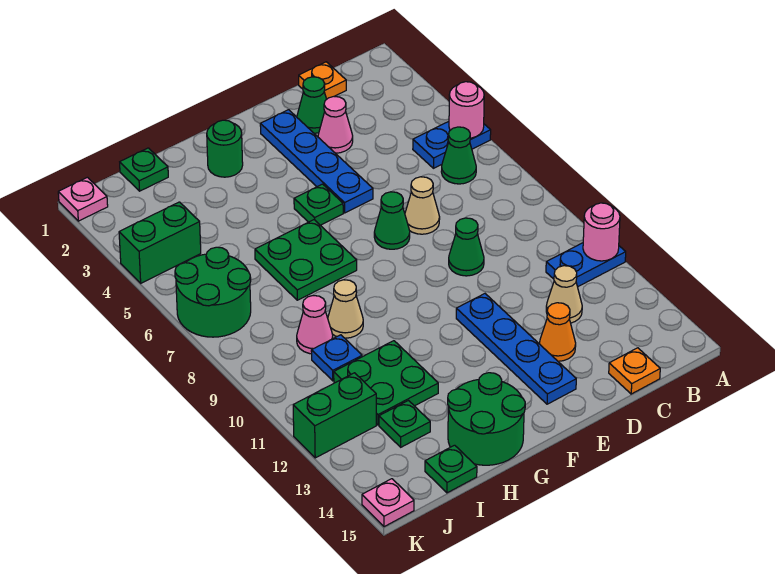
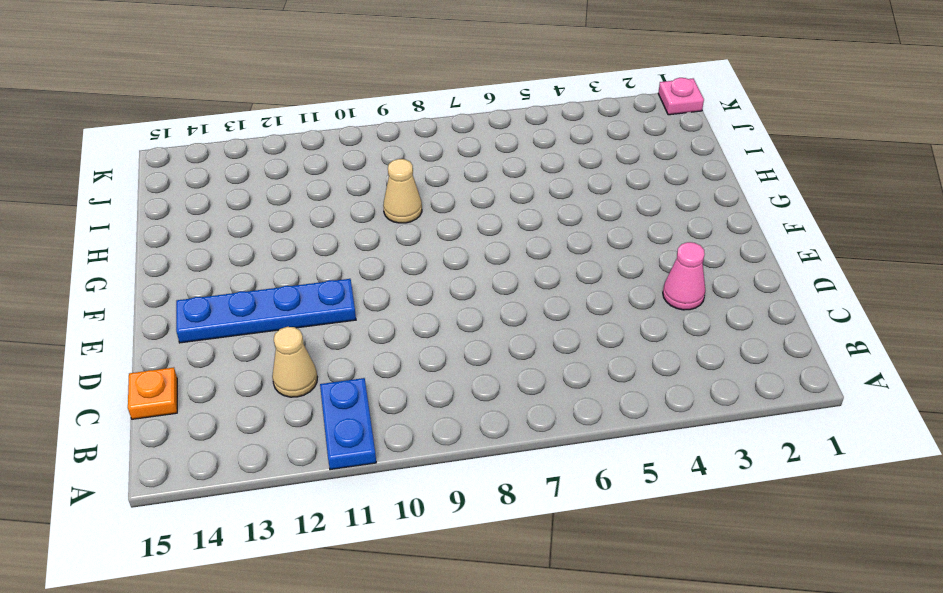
none -> blue 1x2 plate [413,122,491,168]
none -> green 1x1 cone [441,127,476,184]
none -> orange 1x1 plate [299,62,346,99]
none -> green 1x1 cone [297,77,327,133]

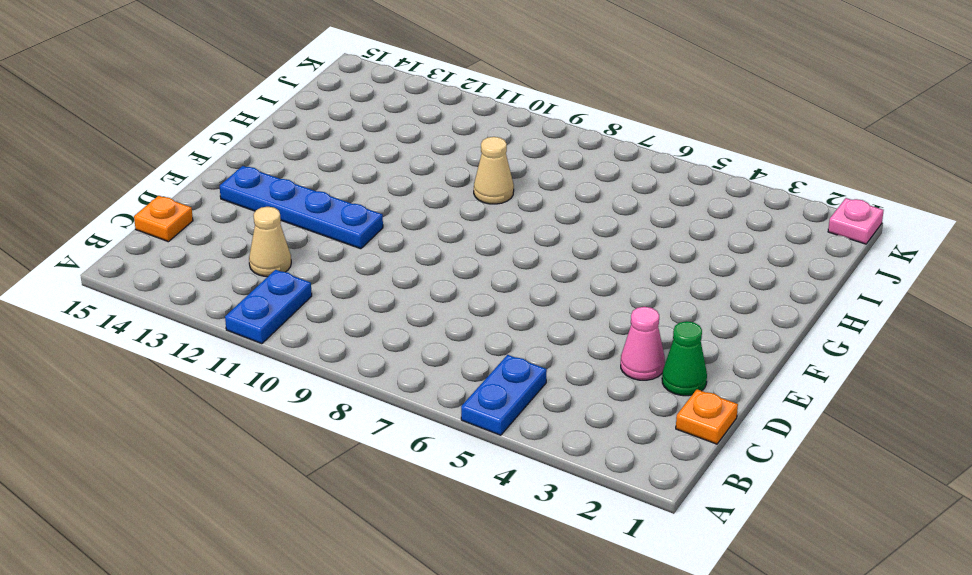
none -> green 1x1 cone [441,127,476,184]
none -> tan 1x1 cone [405,177,440,234]
none -> green 1x1 cone [449,218,484,276]
none -> orange 1x1 cone [539,303,576,361]

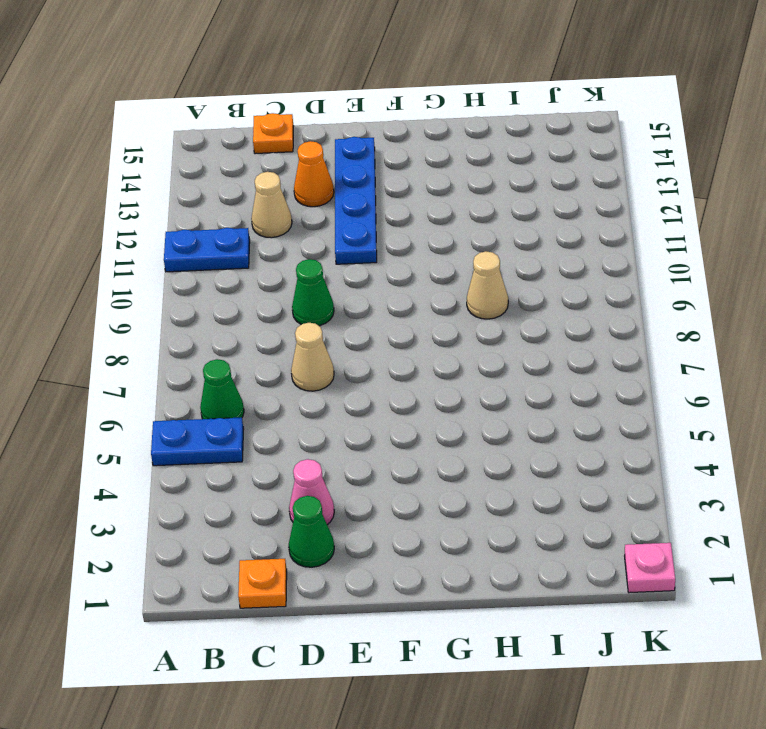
none -> blue 1x4 plate [260,110,373,213]
none -> green 1x1 cone [374,192,410,249]
none -> green 1x1 plate [294,184,343,225]
none -> green 1x1 round brick [207,120,243,177]

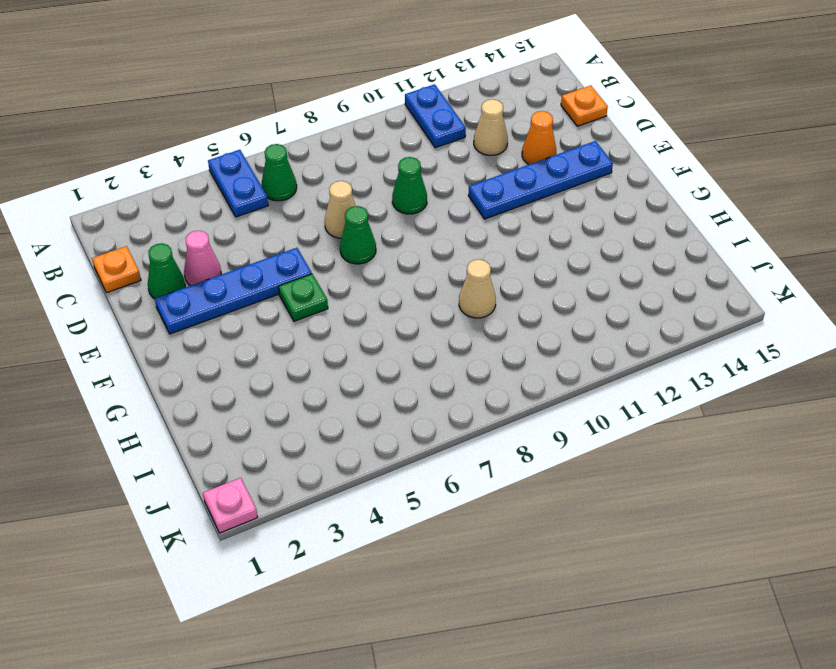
none -> green 1x1 round brick [207,120,243,177]
none -> green 2x2 plate [255,220,357,300]
none -> green 2x2 round brick [448,373,525,465]
none -> green 2x2 plate [334,341,438,425]

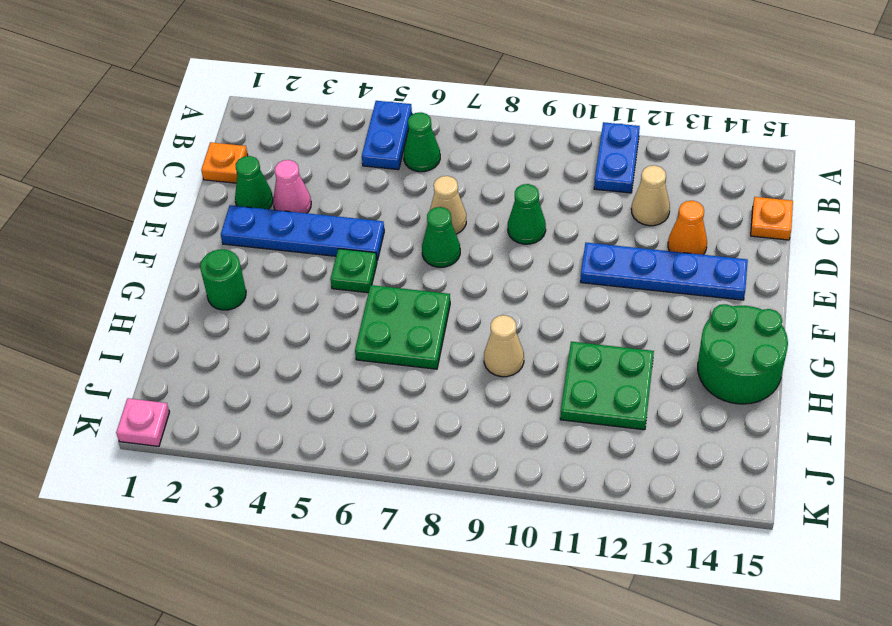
none -> green 1x1 plate [120,148,168,191]
none -> pink 1x1 cone [297,295,333,354]
none -> blue 1x1 plate [311,335,362,381]
none -> green 1x1 plate [379,401,430,447]

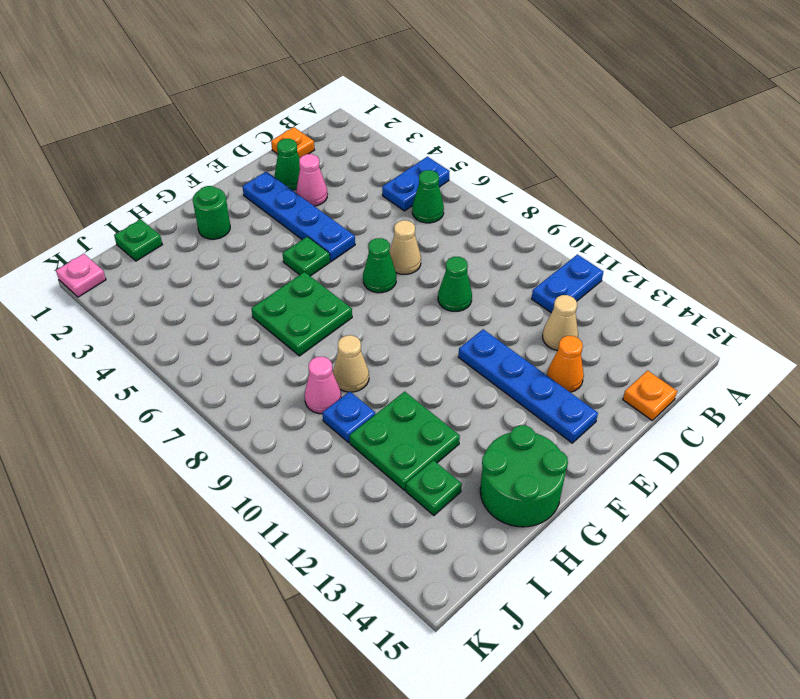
none -> green 1x1 plate [425,445,477,493]
none -> green 1x2 brick [119,202,201,283]
none -> green 2x2 round brick [175,247,251,337]
none -> green 1x2 brick [293,373,376,458]

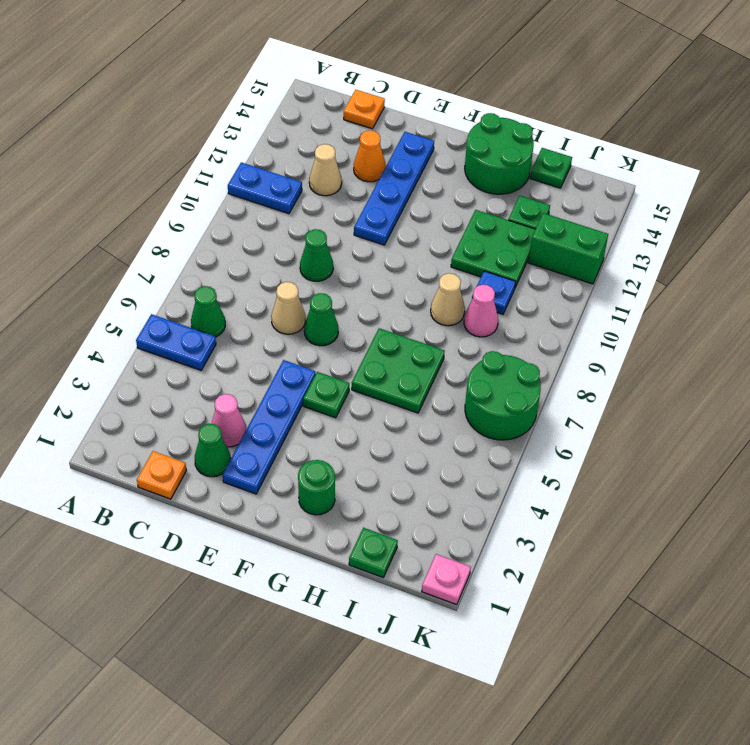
none -> green 1x2 brick [119,202,201,283]
none -> pink 1x1 plate [362,479,414,527]
none -> pink 1x1 round brick [449,82,484,138]
none -> pink 1x1 round brick [583,203,620,261]

